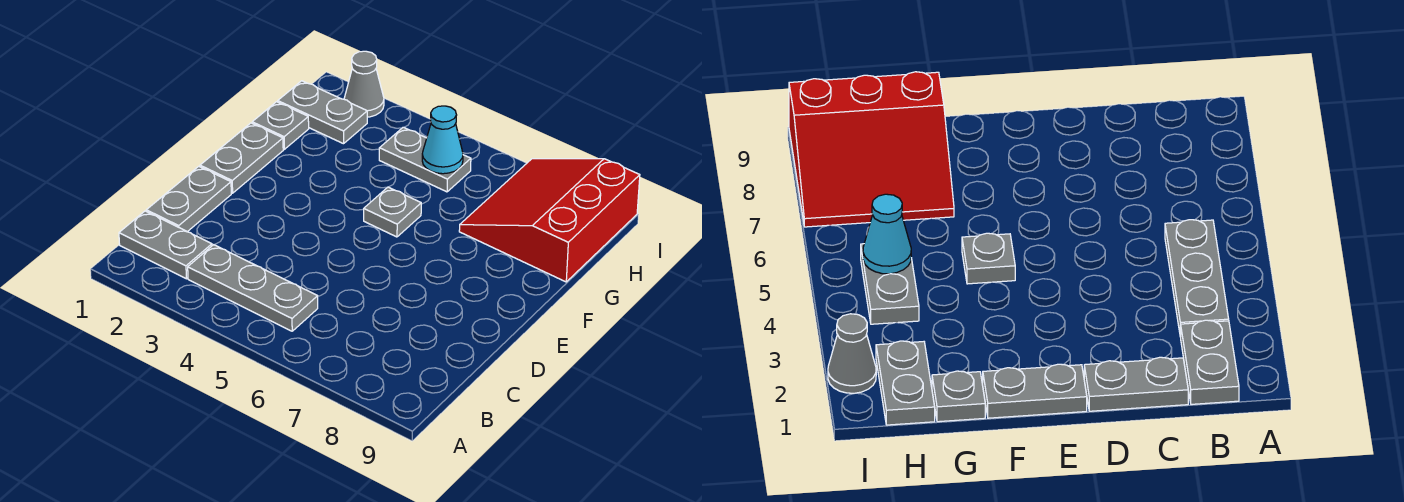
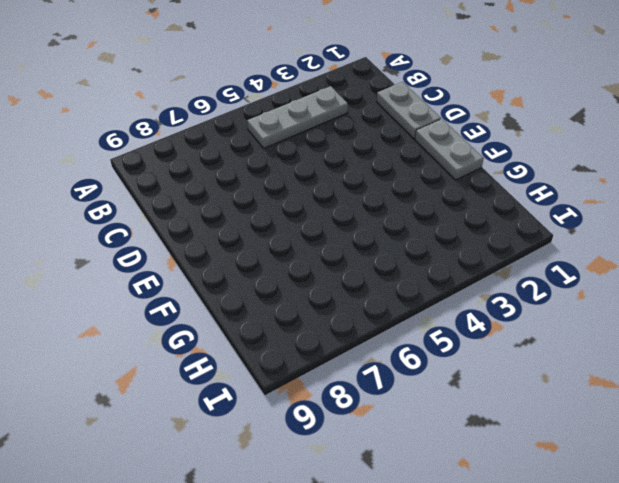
none -> grey 1x2 plate [119,211,212,279]
none -> grey 1x1 plate [364,187,421,237]

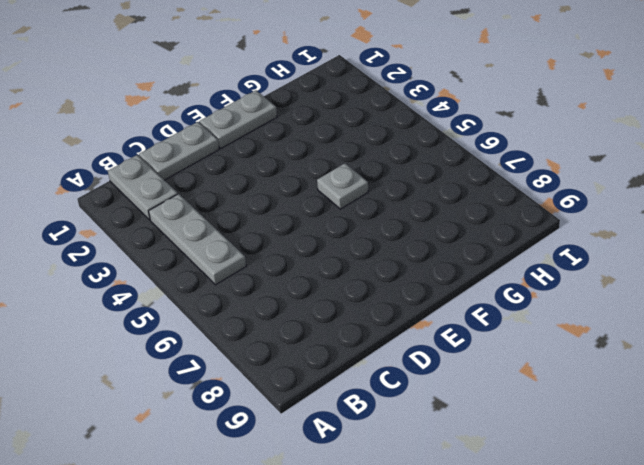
none -> grey 1x1 plate [252,102,309,149]
none -> red 3x3 slope [459,159,640,282]

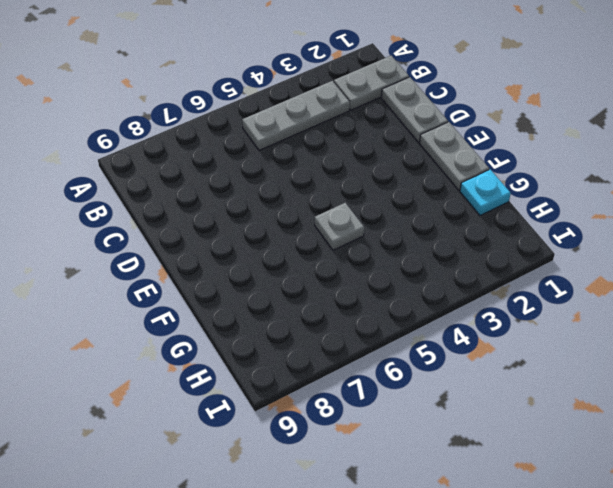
cyan 1x1 plate [460,170,511,216] -> grey 1x1 plate [252,102,309,149]
none -> red 3x3 slope [459,159,640,282]
none -> grey 1x2 plate [278,81,367,144]

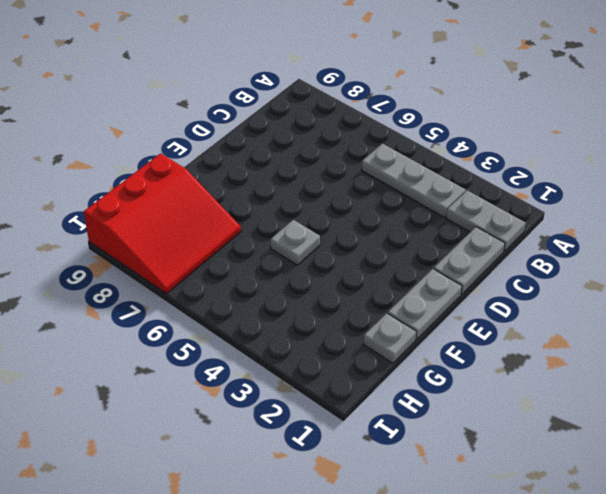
none -> grey 1x2 plate [278,81,367,144]
none -> grey 1x2 plate [379,127,471,192]

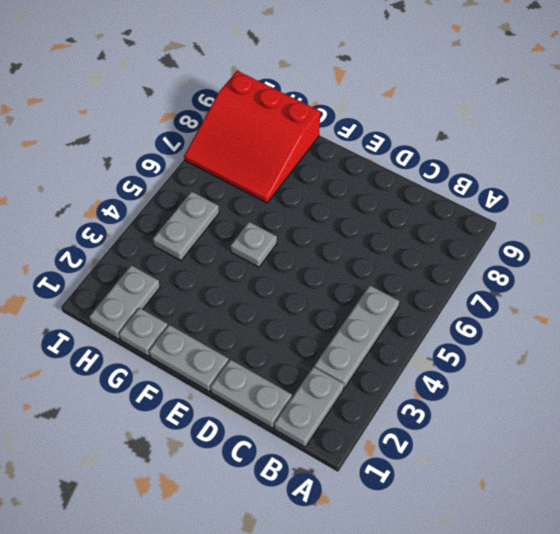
none -> grey 1x1 cone [344,51,384,117]
none -> cyan 1x1 cone [422,106,463,174]

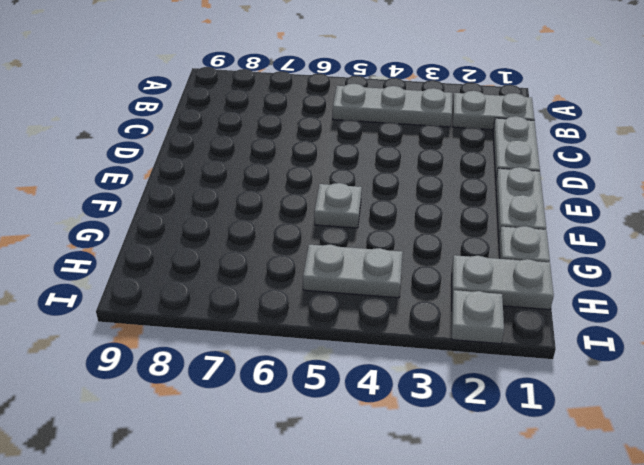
grey 1x1 plate [452,290,504,344] -> grey 1x1 cone [344,51,384,117]
none -> red 3x3 slope [459,159,640,282]
none -> cyan 1x1 cone [422,106,463,174]

